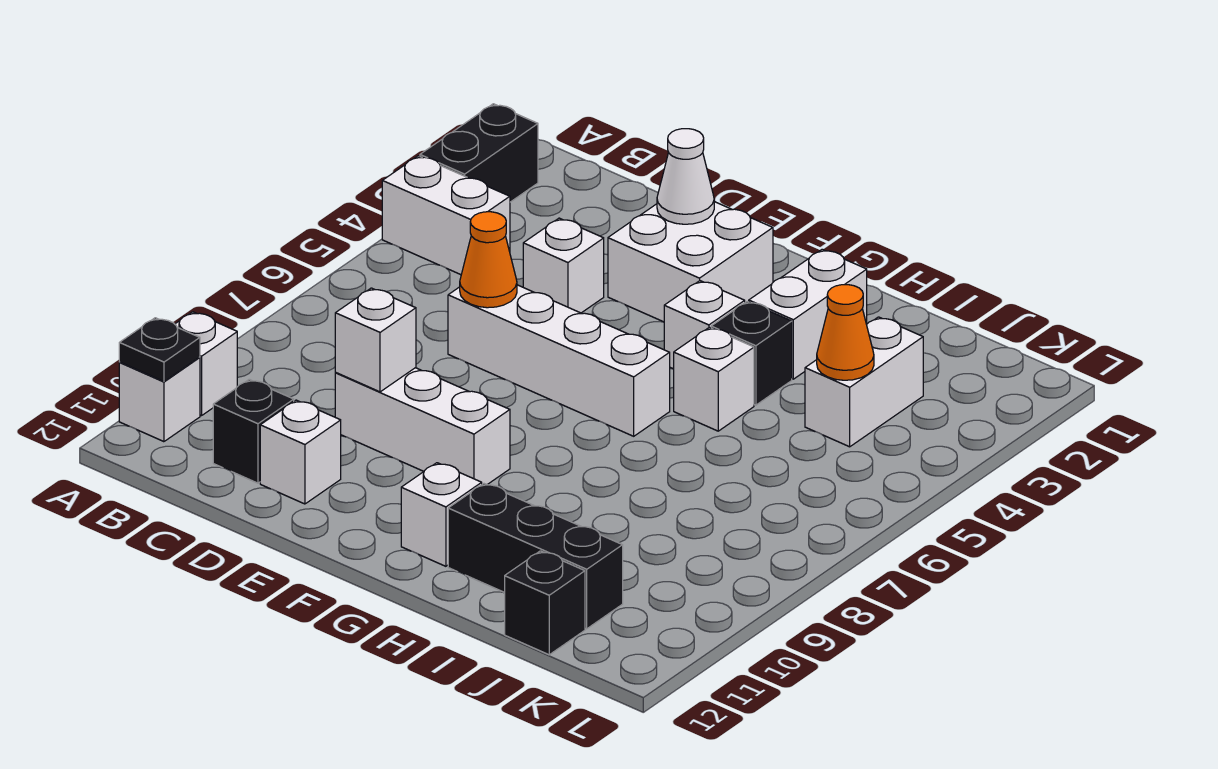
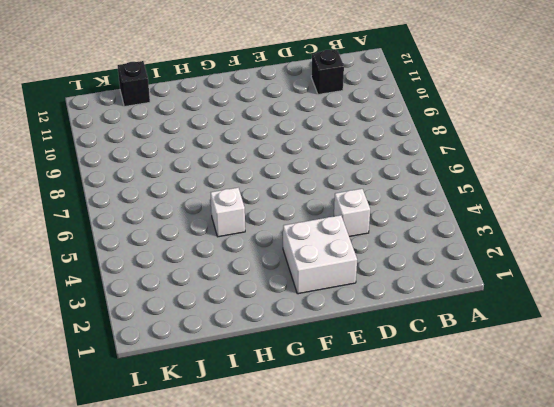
none -> black 1x2 brick [420,104,538,202]
none -> white 1x2 brick [382,156,510,275]
none -> white 1x1 brick [175,312,237,416]

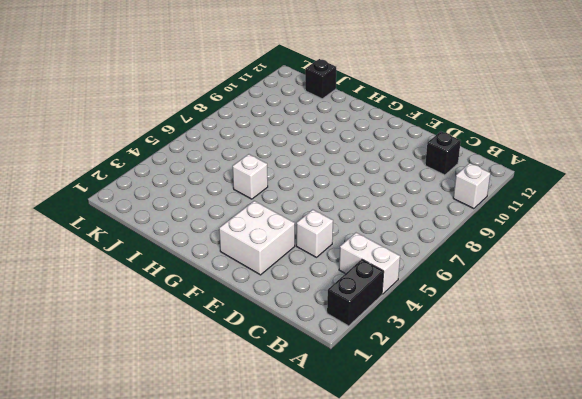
none -> white 1x1 brick [119,357,200,442]
none -> white 1x4 brick [448,285,670,436]
none -> white 1x3 brick [335,368,510,484]

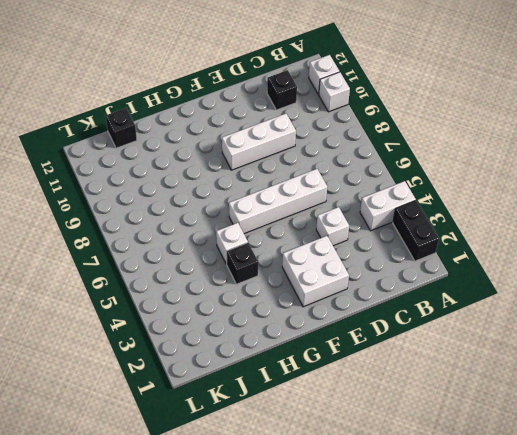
none -> white 1x1 brick [260,400,341,504]
none -> white 1x1 brick [664,281,745,369]
none -> white 1x1 brick [401,463,482,566]

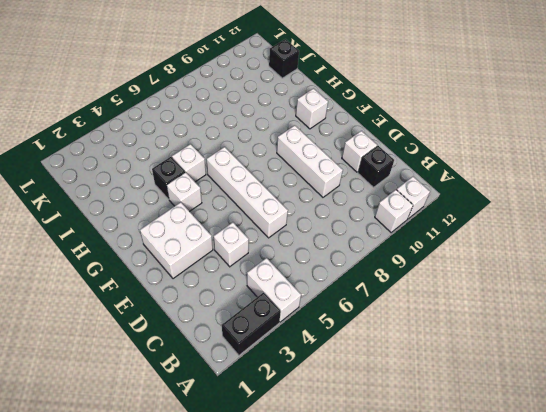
none -> white 1x2 brick [749,249,867,379]
none -> black 1x3 brick [448,484,623,629]
none -> white 1x2 brick [805,317,923,447]

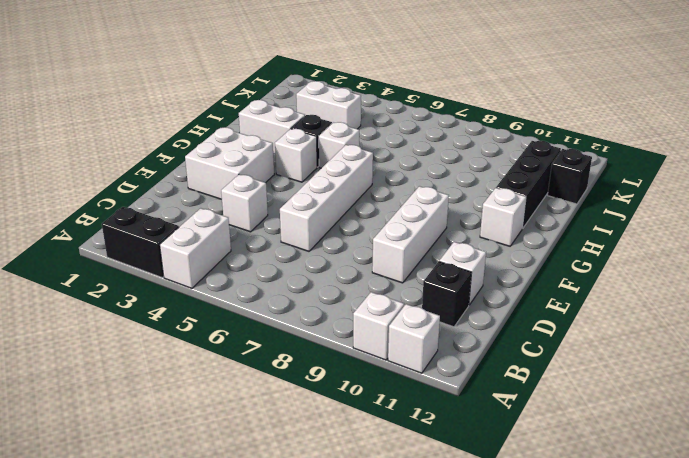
none -> black 1x1 plate [119,318,200,381]
none -> orange 1x1 cone [460,212,517,308]
none -> white 1x1 brick [335,288,416,392]

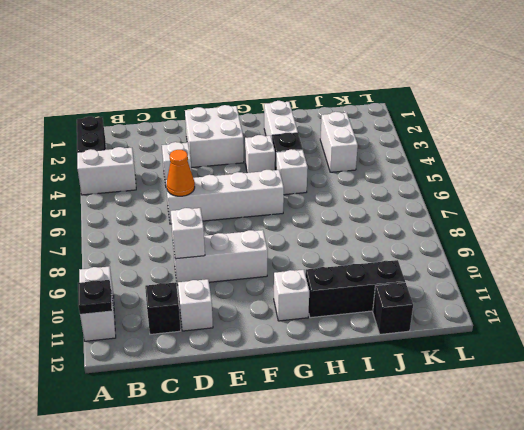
none -> white 1x1 cone [657,129,714,224]
none -> orange 1x1 cone [817,285,874,380]

